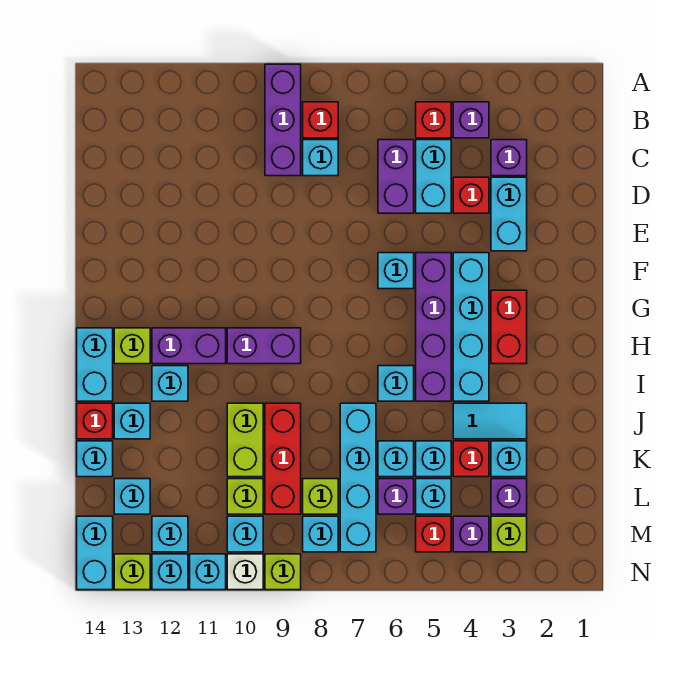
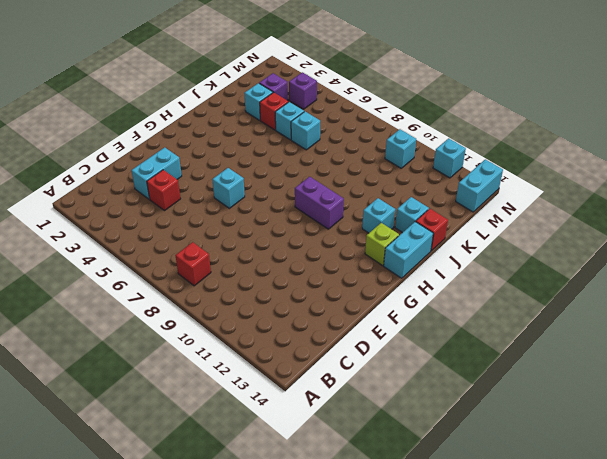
none -> purple 1x3 brick [265,64,301,176]
none -> purple 1x1 brick [453,102,489,138]
none -> red 1x1 brick [416,102,451,138]
none -> purple 1x1 brick [491,140,527,176]

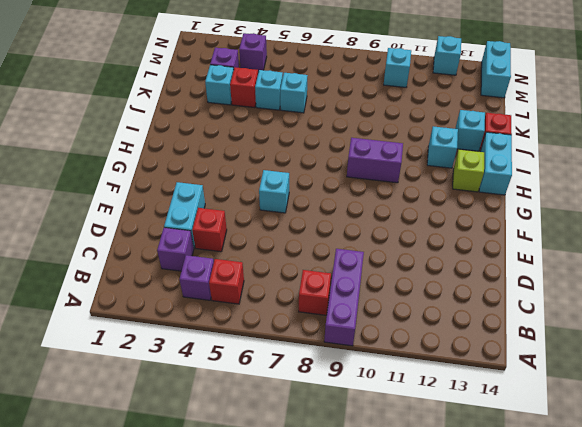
none -> cyan 1x2 brick [416,140,451,213]
none -> purple 1x2 brick [378,140,414,213]
none -> cyan 1x1 brick [303,140,338,176]
none -> cyan 1x4 brick [453,253,489,401]

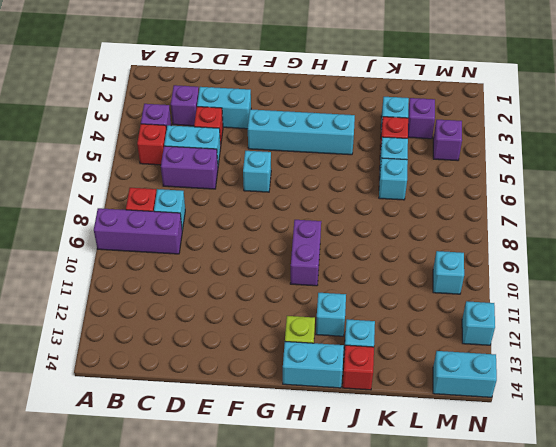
none -> purple 1x4 brick [416,253,451,401]
none -> red 1x2 brick [491,290,527,364]
none -> purple 1x2 brick [152,328,226,364]
none -> cyan 1x1 brick [378,366,414,401]

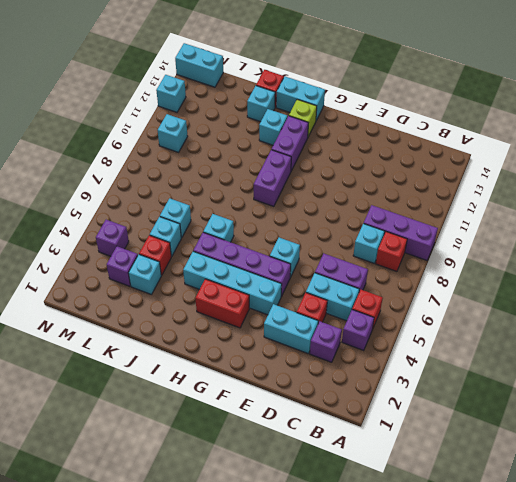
none -> cyan 1x2 tile [453,403,527,439]
none -> cyan 1x4 brick [340,403,376,552]
none -> red 1x3 brick [265,403,301,514]
none -> lime 1x2 brick [227,403,263,477]

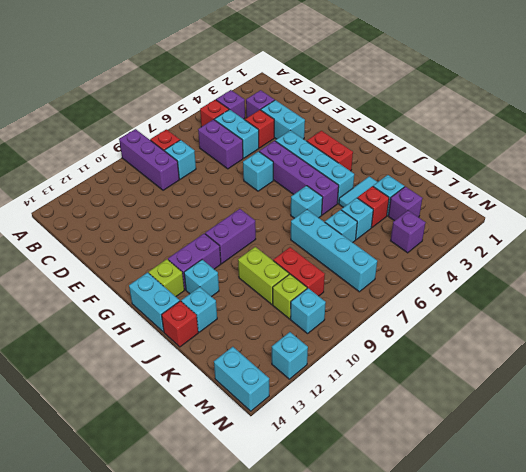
red 1x2 brick [273,247,325,296] -> red 1x3 brick [265,403,301,514]
none -> cyan 1x1 brick [77,441,113,477]
none -> cyan 1x1 brick [416,479,451,514]
none -> purple 1x1 brick [378,479,414,514]
none -> lime 1x1 brick [303,479,338,514]

